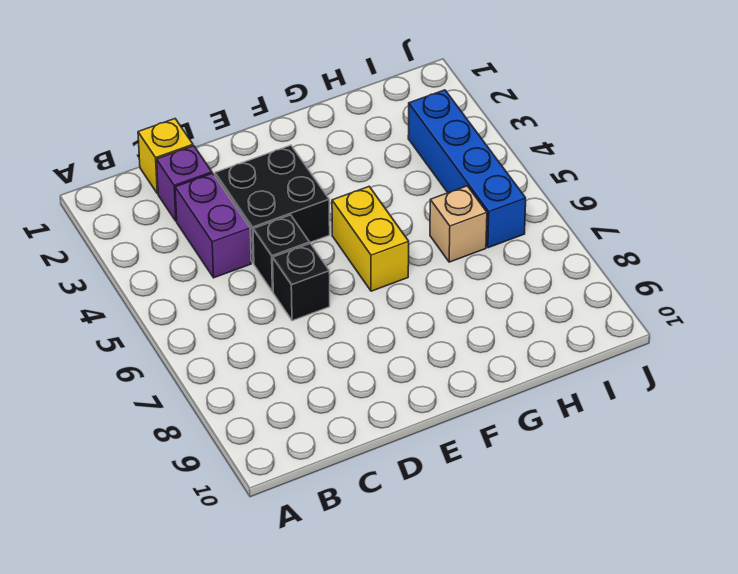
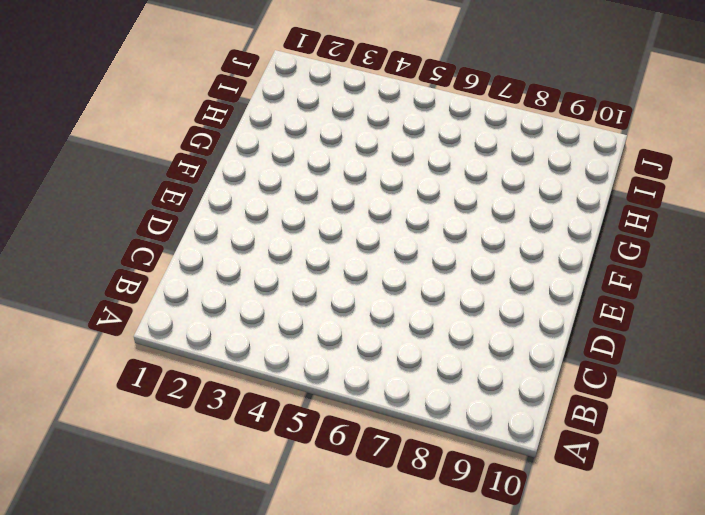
none -> yellow 1x1 brick [138,119,193,194]
none -> purple 1x1 brick [157,146,212,221]

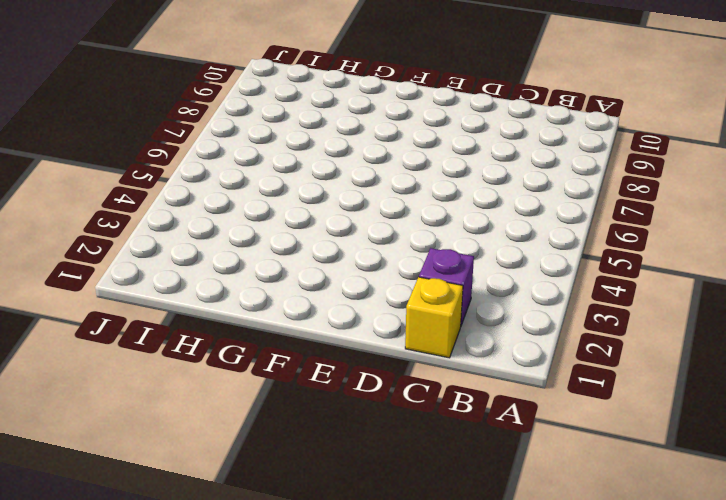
none -> purple 1x2 brick [175,173,251,278]
none -> black 2x2 brick [215,145,330,263]

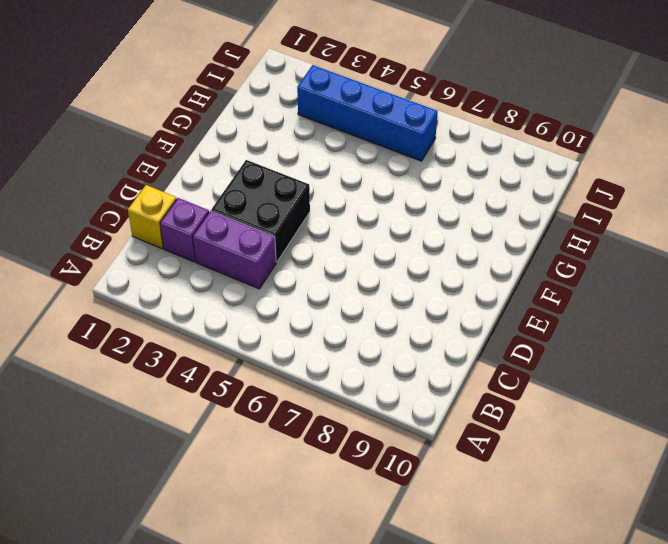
none -> black 1x1 brick [253,215,310,292]
none -> black 1x1 brick [273,244,330,321]

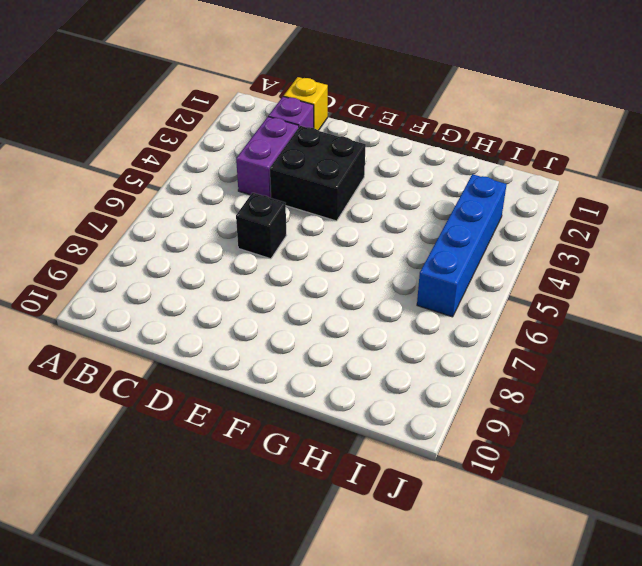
none -> black 1x1 brick [253,215,310,292]
none -> yellow 1x2 brick [332,187,409,291]

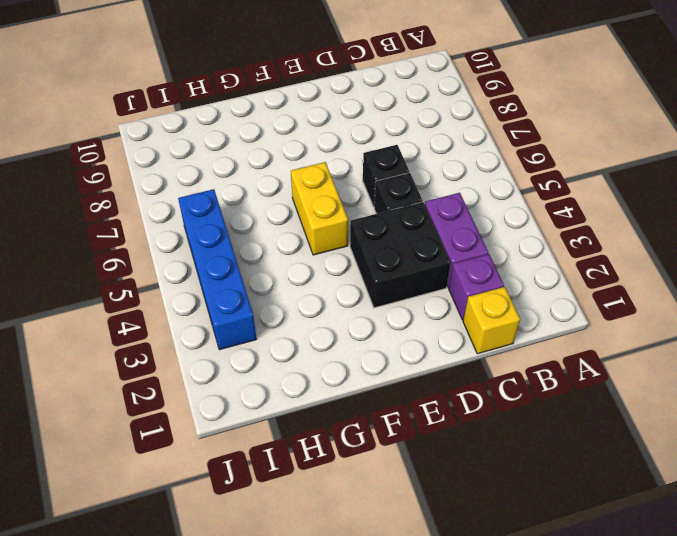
none -> tan 1x1 brick [430,186,487,262]

